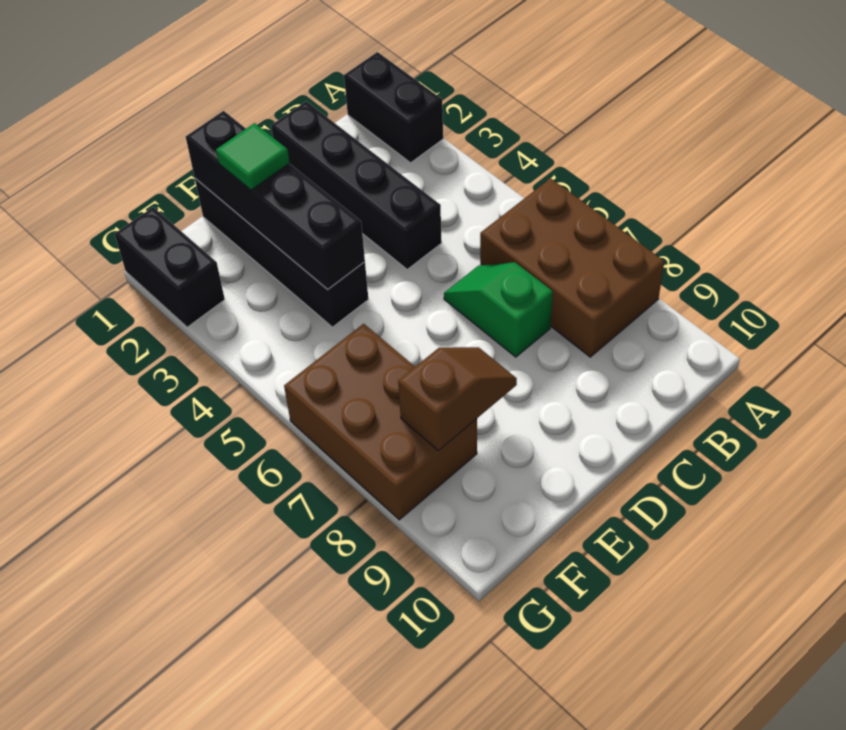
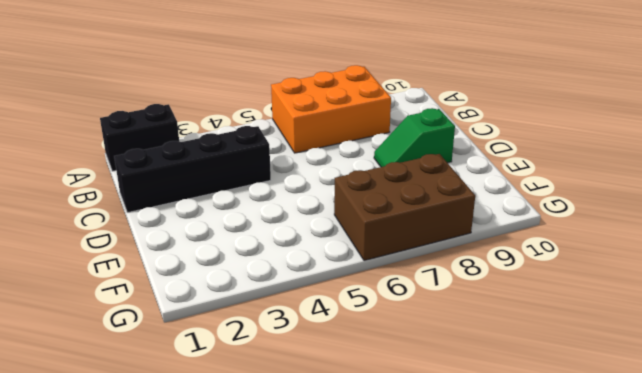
orange 2x3 brick [271,65,391,153] -> brown 2x3 brick [480,178,664,357]
green 1x2 slope [374,108,455,167] -> green 1x2 slope moved to [444,262,553,357]
none -> black 1x4 brick [195,179,368,327]
none -> black 1x2 brick [115,207,225,327]

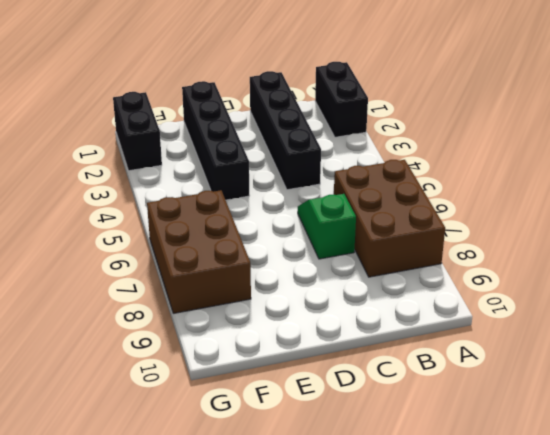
none -> black 1x4 brick [186,111,365,290]
none -> brown 1x2 slope [398,347,517,450]

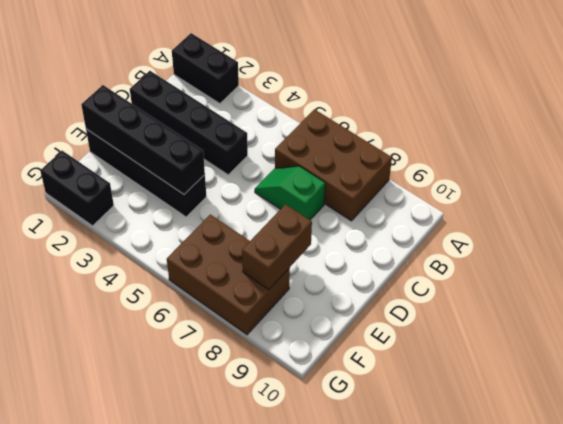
brown 1x2 brick [242,204,312,290] -> brown 1x2 slope [398,347,517,450]
none -> green 1x1 tile [216,123,289,190]

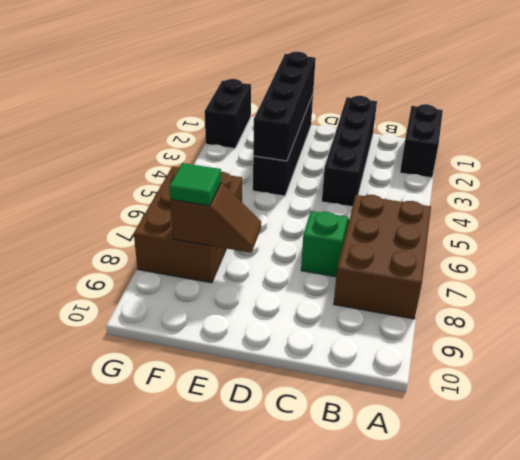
green 1x1 tile [169,163,221,206] -> green 1x1 tile moved to [216,123,289,190]

